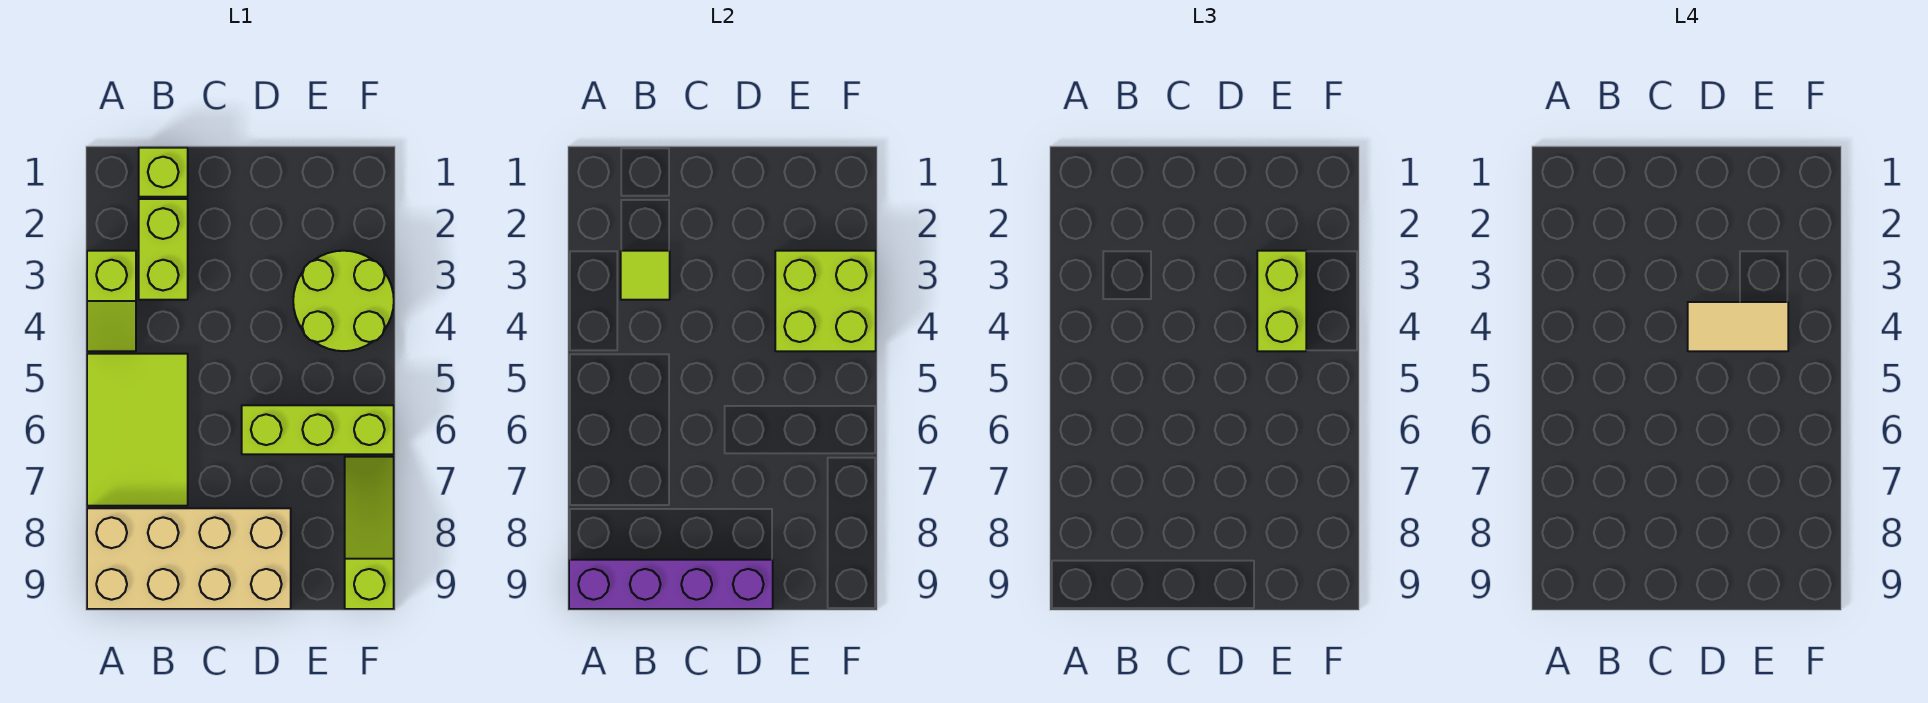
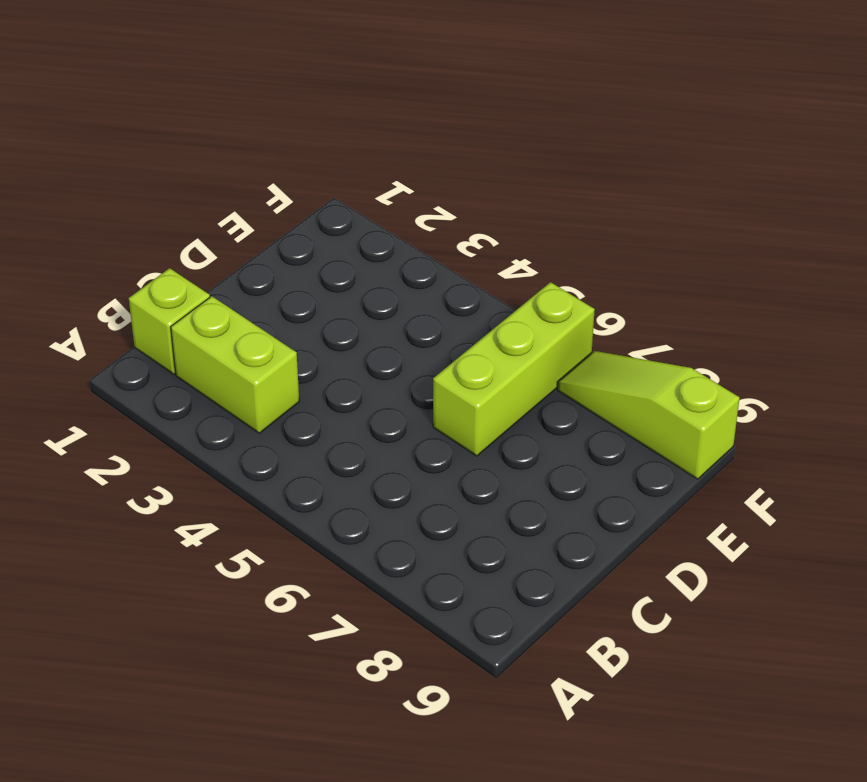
none -> lime 1x2 slope [87,251,136,351]
none -> lime 2x3 tile [87,354,188,506]
none -> tan 2x4 brick [87,508,291,609]

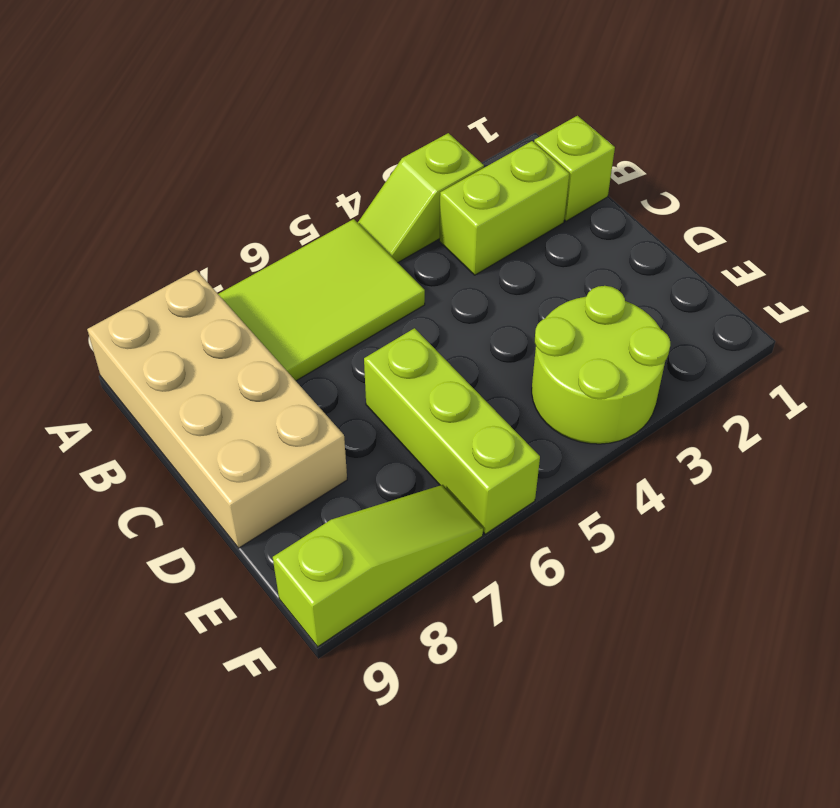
none -> purple 1x4 brick [569,560,773,609]
none -> lime 1x1 tile [621,251,670,300]
none -> lime 2x2 brick [775,251,876,351]

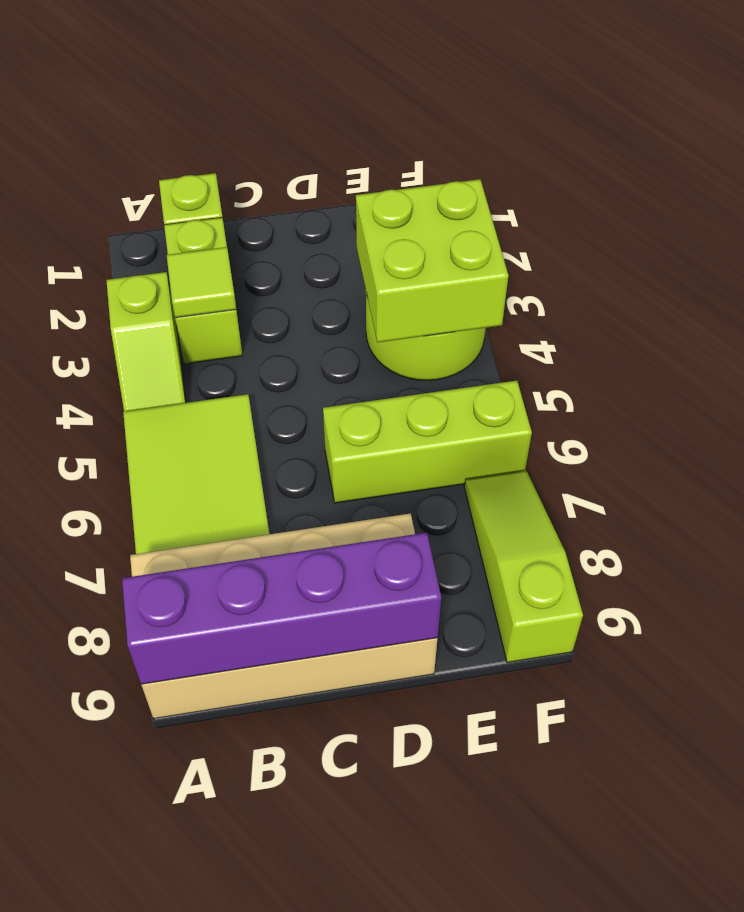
none -> lime 1x2 brick [1257,251,1306,351]
none -> tan 1x2 tile [1688,302,1788,351]

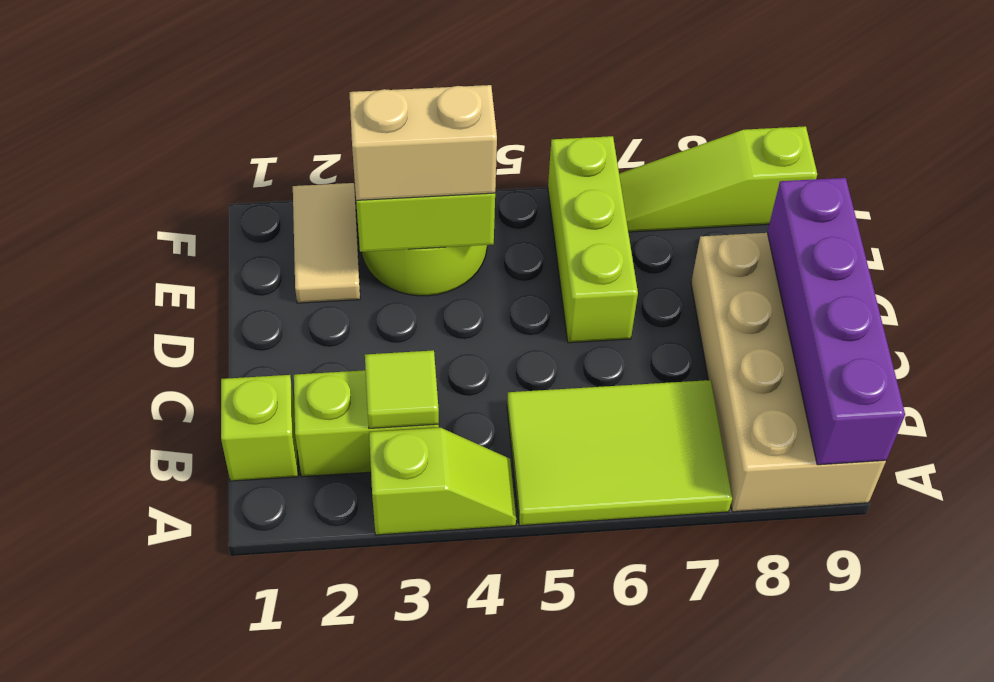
tan 1x2 tile [293,183,360,303] -> tan 1x2 tile moved to [1688,302,1788,351]
tan 1x2 brick [349,85,497,200] -> lime 1x2 brick [1257,251,1306,351]

